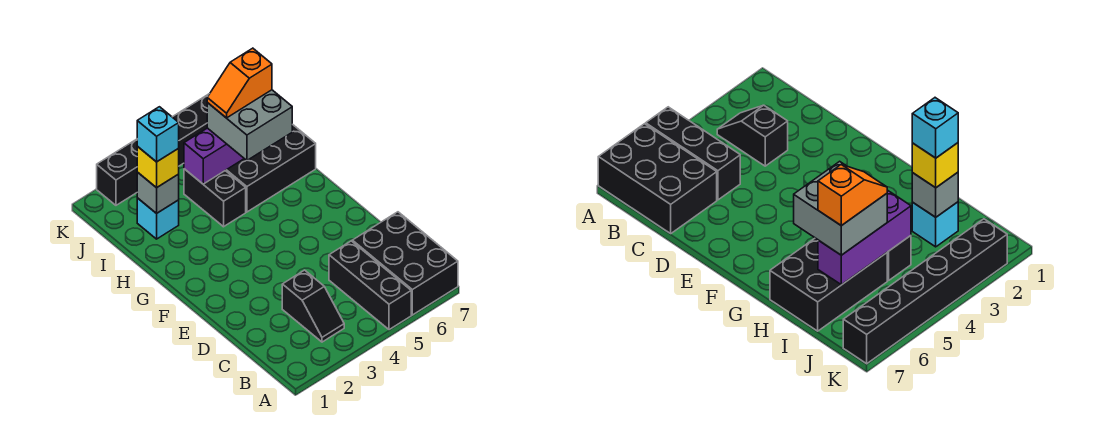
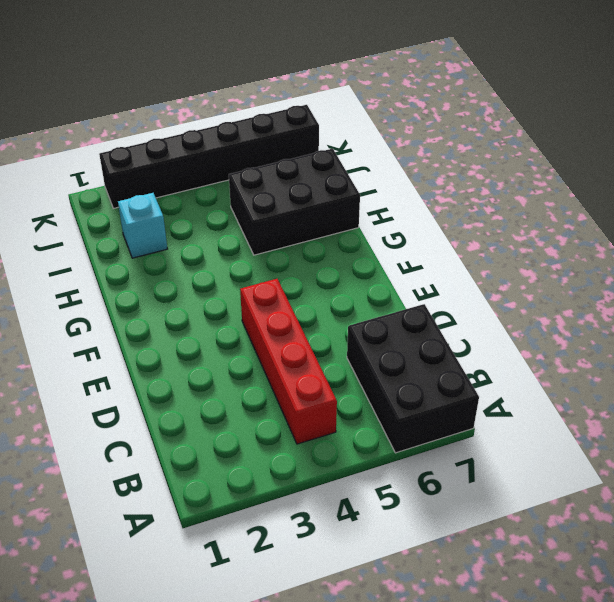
red 1x4 brick [240,279,337,444] -> none
none -> black 1x3 brick [329,241,411,330]
none -> black 1x2 slope [282,270,344,342]
none -> black 1x2 brick [184,169,246,227]

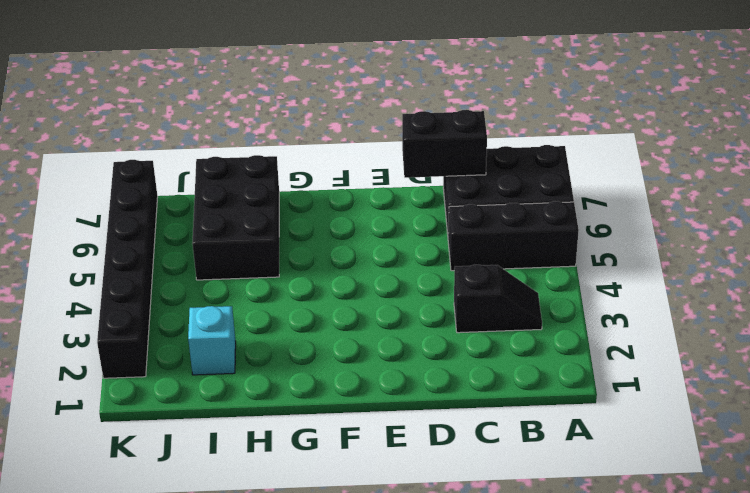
black 1x2 brick [402,110,487,178] -> black 1x2 brick moved to [184,169,246,227]
none -> grey 1x1 brick [137,172,179,213]
none -> purple 1x3 brick [184,128,244,184]
none -> grey 2x2 brick [207,90,292,160]

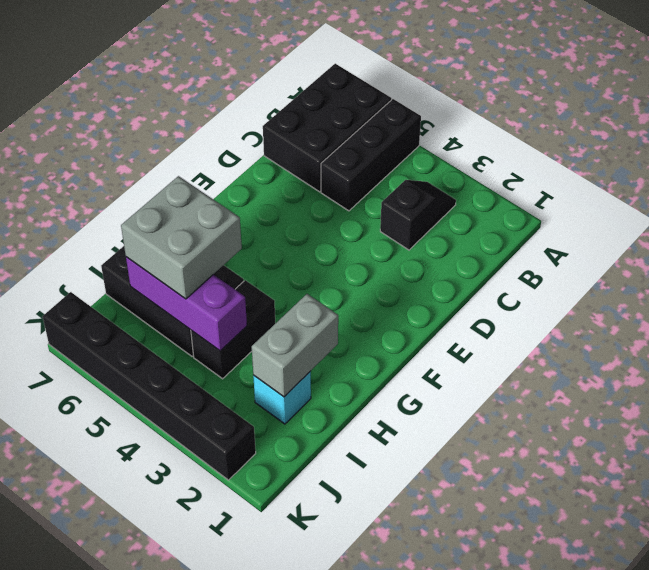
grey 1x2 brick [252,294,338,397] -> grey 1x1 brick [137,172,179,213]
none -> yellow 1x1 brick [137,146,179,188]
none -> cyan 1x1 brick [137,107,179,162]
none -> orange 1x2 slope [207,48,272,118]

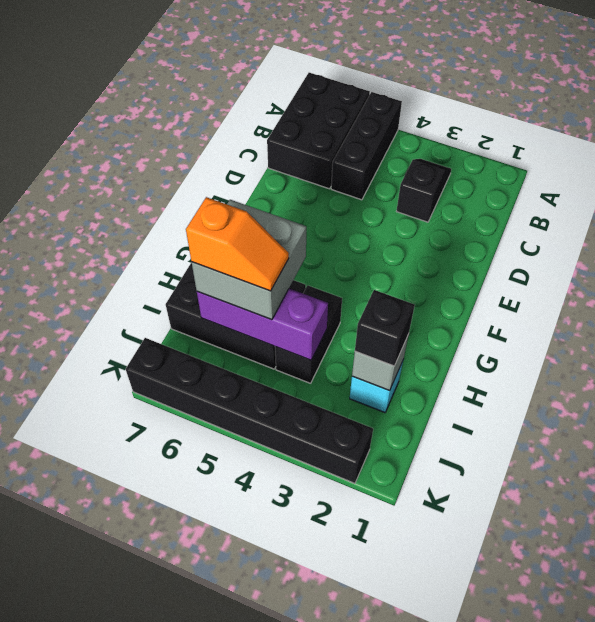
black 1x1 brick [355,290,415,366] -> yellow 1x1 brick [137,146,179,188]
none -> cyan 1x1 brick [137,107,179,162]

